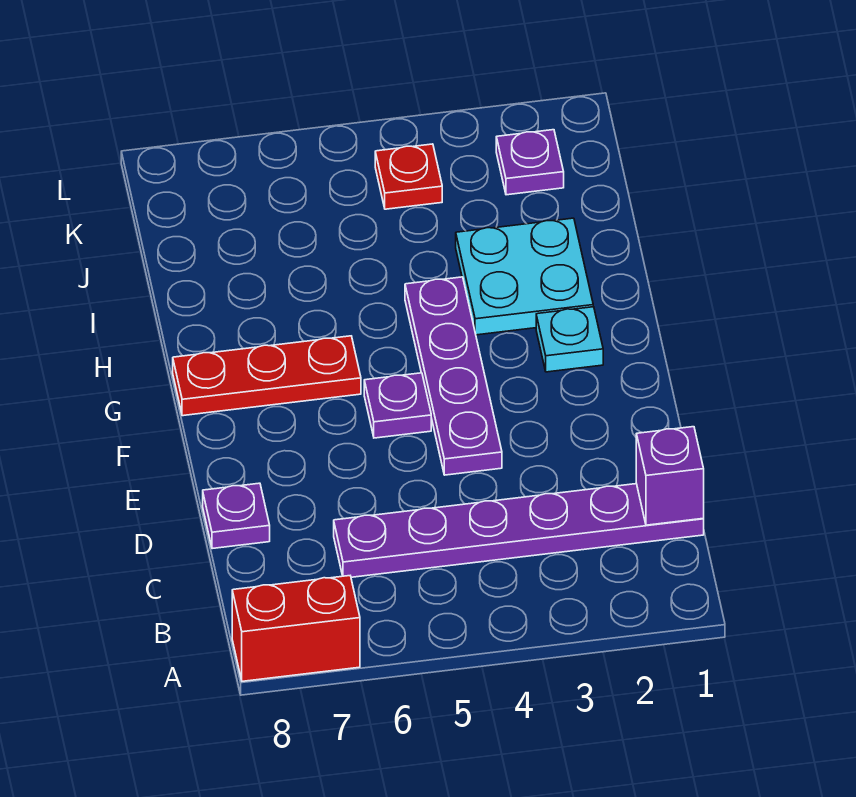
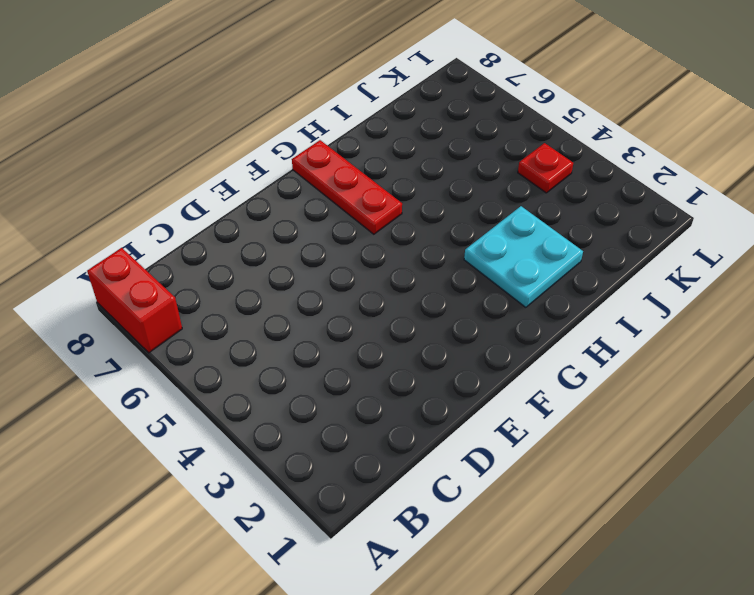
none -> purple 1x6 plate [334,484,704,577]
none -> purple 1x1 plate [203,483,270,549]

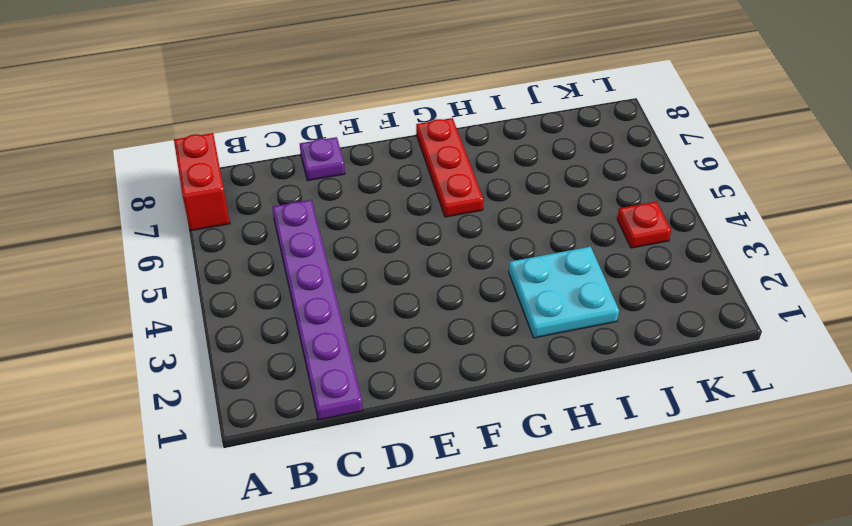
none -> purple 1x4 plate [405,277,502,475]
none -> purple 1x1 plate [364,373,431,438]

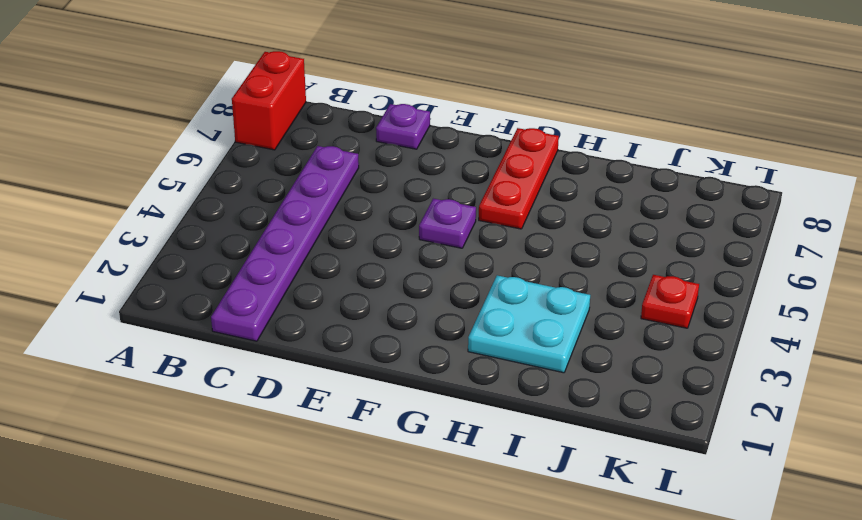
none -> purple 1x4 plate [405,277,502,475]
none -> cyan 1x1 plate [536,307,603,372]

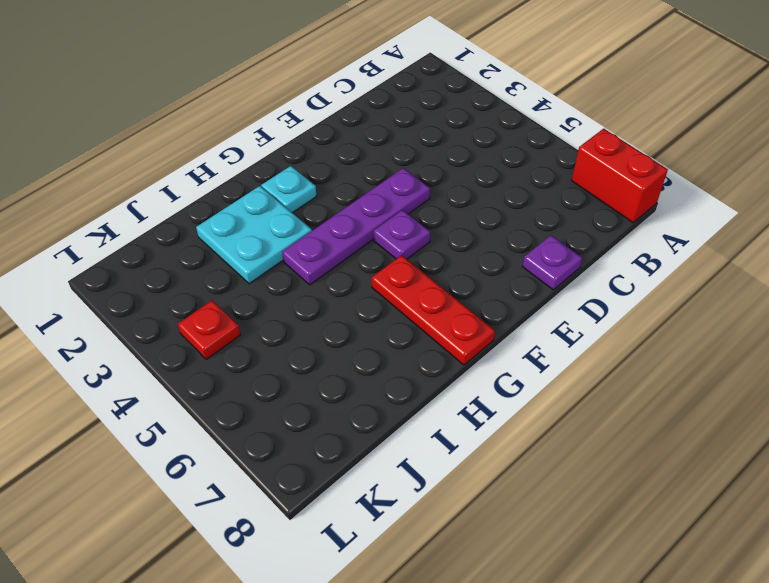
none -> purple 1x6 plate [334,484,704,577]
none -> purple 1x1 plate [496,130,564,195]

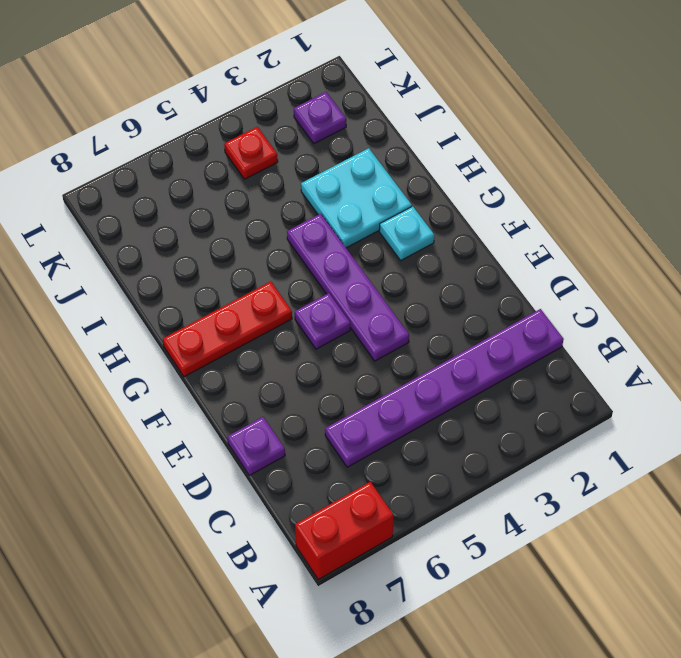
none -> purple 1x1 brick [636,427,704,525]

